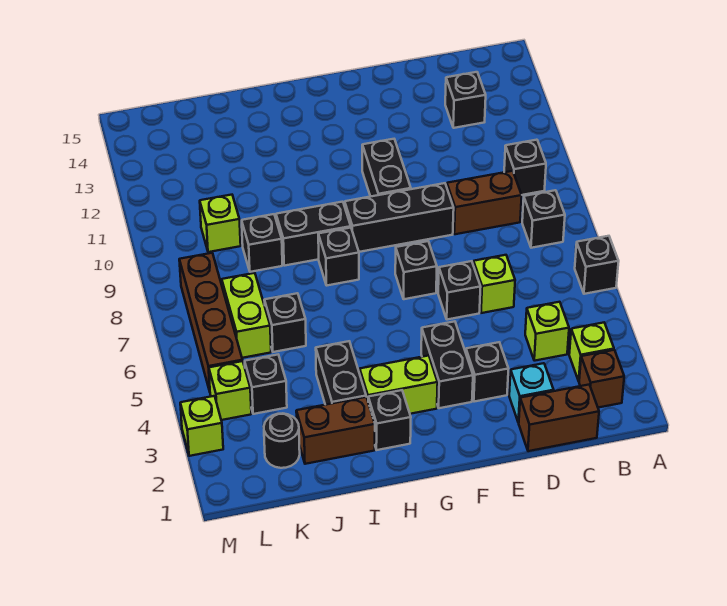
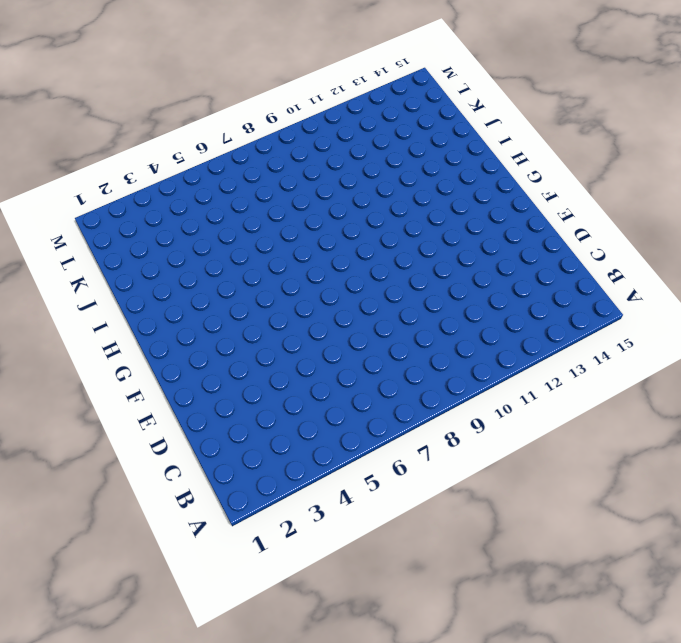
none -> black 1x1 brick [575,236,619,294]
none -> brown 1x1 brick [579,350,624,408]
none -> lime 1x1 brick [569,323,614,381]
none -> black 1x1 brick [522,190,565,248]

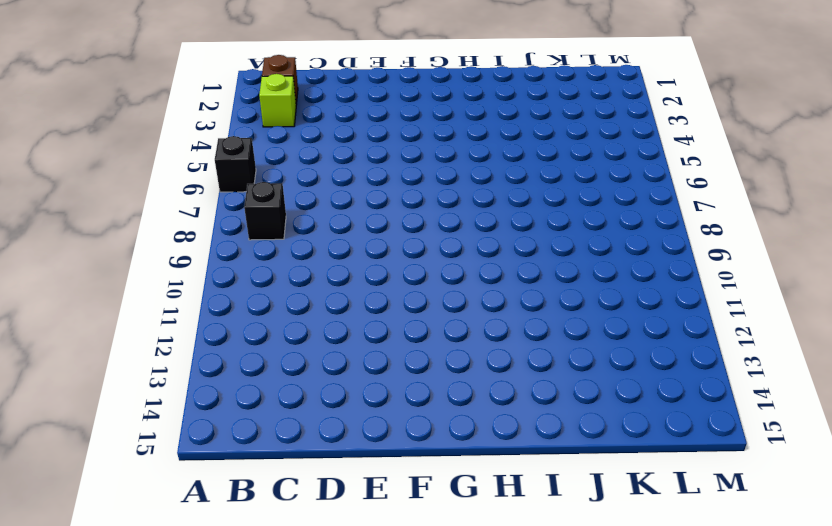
none -> black 1x1 brick [504,140,546,195]
none -> brown 1x2 brick [519,385,599,451]
none -> lime 1x1 brick [525,302,569,361]
none -> brown 1x2 brick [447,171,522,234]

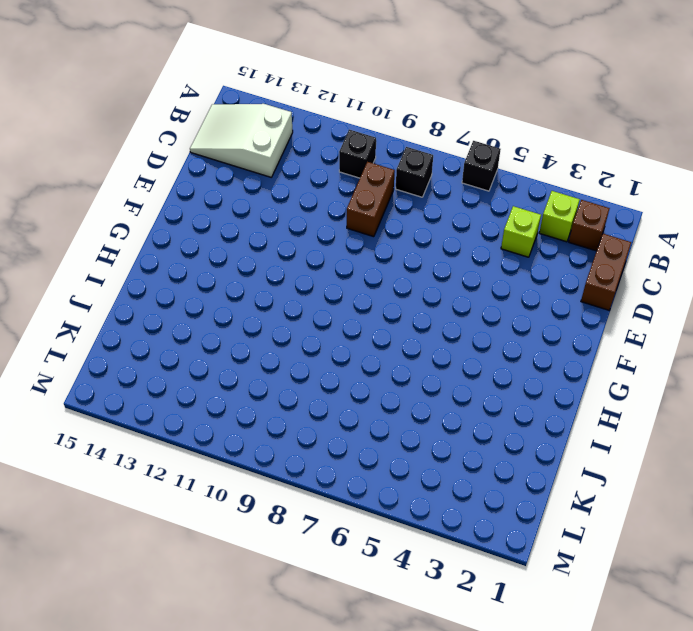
white 2x3 slope [190,104,293,177] -> black 1x1 brick [445,72,486,128]
none -> cyan 1x1 brick [509,363,554,423]
none -> lime 1x1 brick [473,255,515,313]
none -> black 1x1 brick [466,342,508,402]
none -> black 1x1 brick [438,261,481,320]

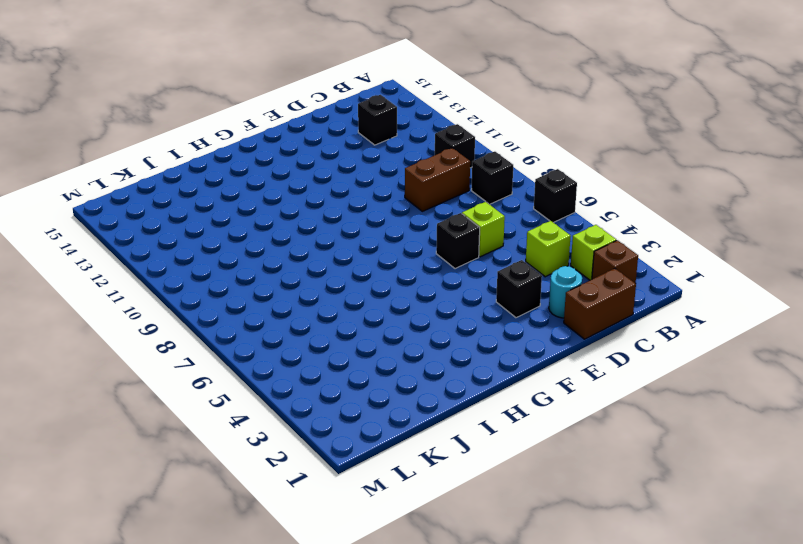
cyan 1x1 round brick [549,266,582,318] -> cyan 1x1 brick [509,363,554,423]
none -> black 1x3 brick [345,183,454,252]
none -> black 1x2 brick [421,321,473,408]
none -> black 1x1 brick [395,241,437,299]
none -> black 1x2 brick [362,139,411,197]

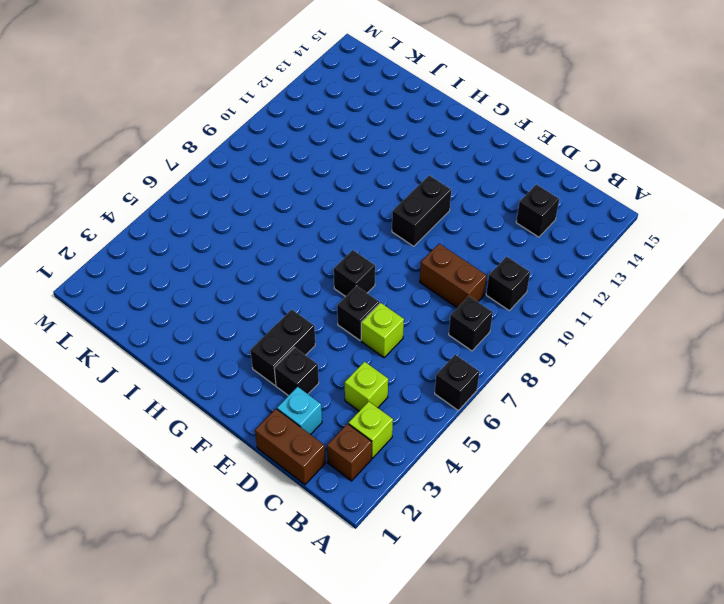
none -> black 1x3 brick [345,183,454,252]
none -> lime 1x2 brick [360,356,438,414]
none -> black 1x1 brick [368,390,411,450]
none -> black 1x1 brick [318,228,359,285]

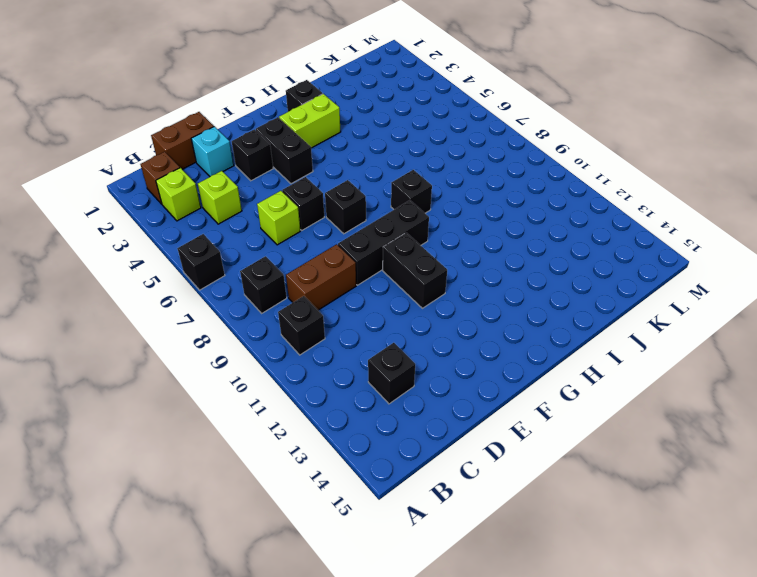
none -> black 1x2 brick [276,202,351,266]
none -> brown 1x2 brick [296,397,375,464]
none -> black 1x2 brick [316,341,366,405]
none -> black 1x1 brick [264,293,306,352]

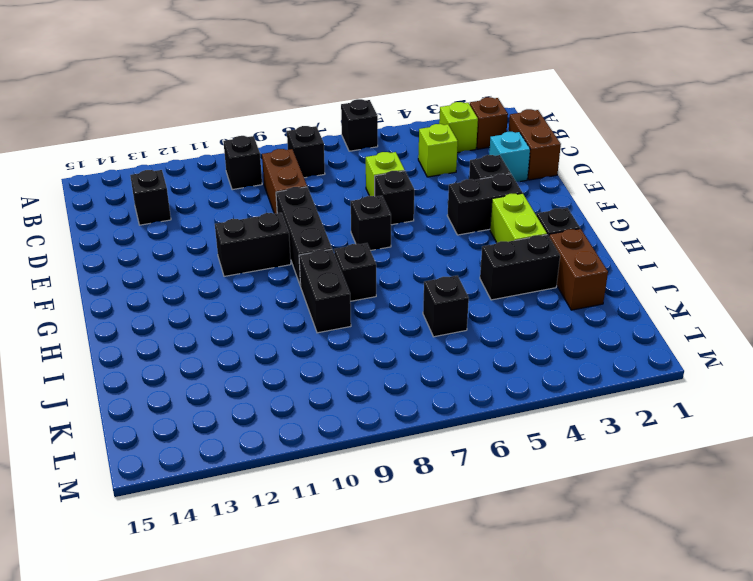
none -> black 1x1 brick [242,214,282,272]
none -> black 1x1 round brick [264,413,300,468]
none -> black 1x1 brick [245,355,287,414]
none -> lime 1x2 brick [222,273,271,358]

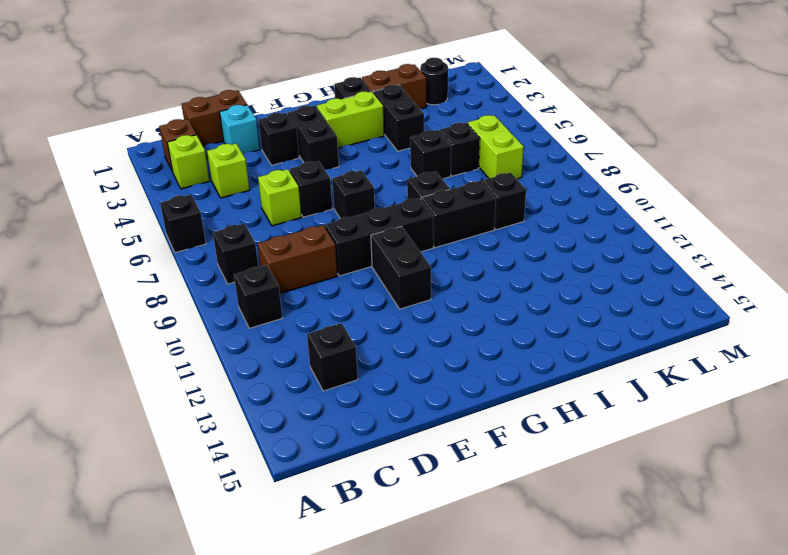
black 1x1 brick [410,130,451,179] -> black 1x1 brick moved to [245,355,287,414]
none -> lime 1x1 brick [200,195,241,252]
none -> lime 1x1 brick [209,361,251,420]
none -> brown 1x4 brick [179,253,243,391]
none -> lime 1x1 brick [180,396,223,456]

